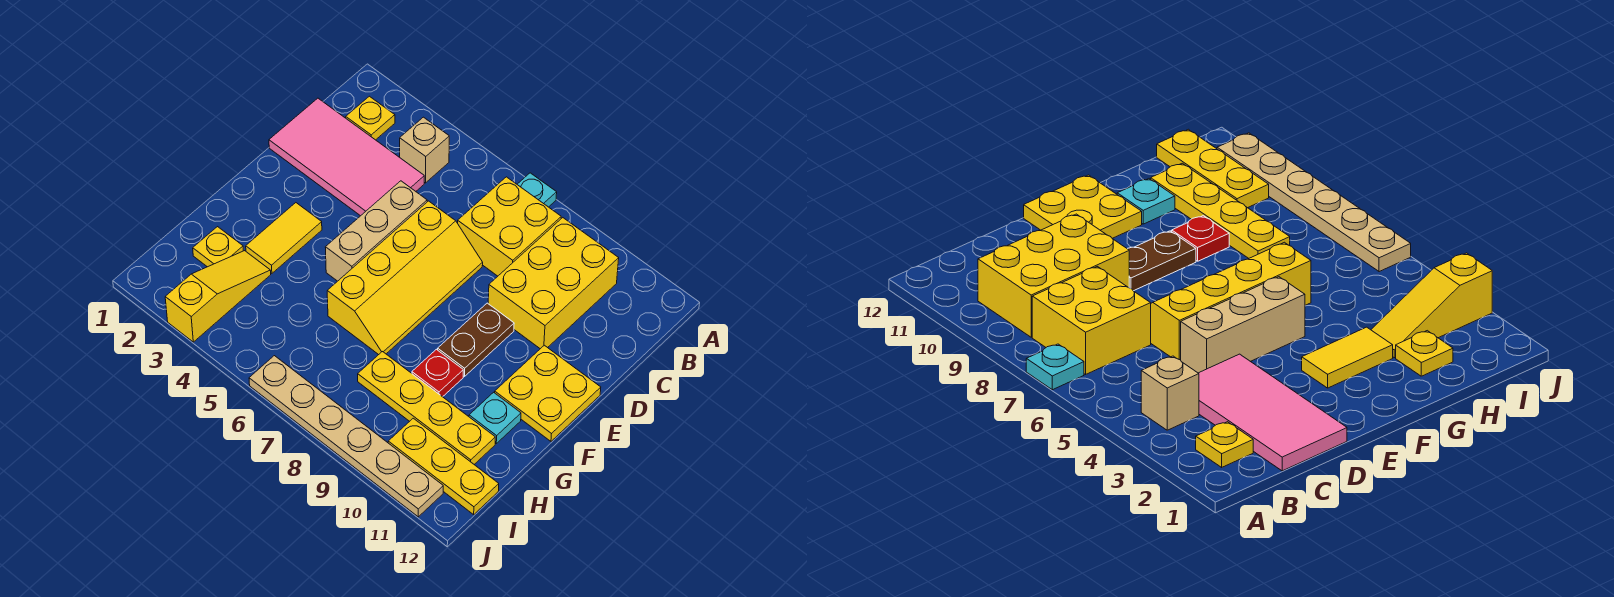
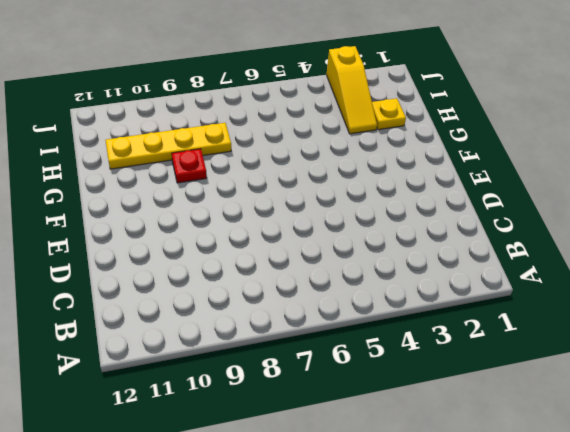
none -> cyan 1x1 plate [517,173,557,207]
none -> yellow 1x1 plate [346,96,395,140]
none -> tan 1x1 brick [400,117,449,183]

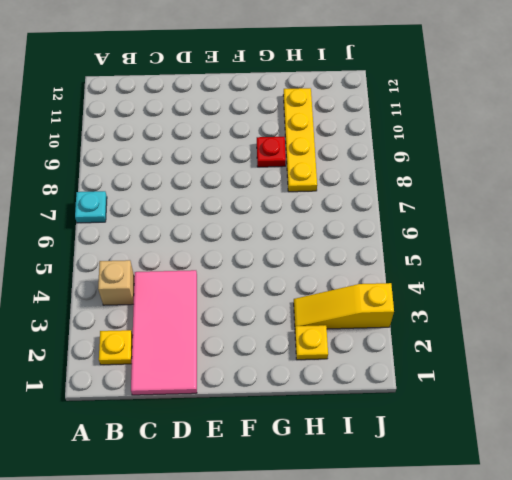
none -> yellow 2x2 brick [458,177,561,276]
none -> yellow 2x3 brick [488,218,619,349]
none -> tan 1x3 brick [325,181,427,281]

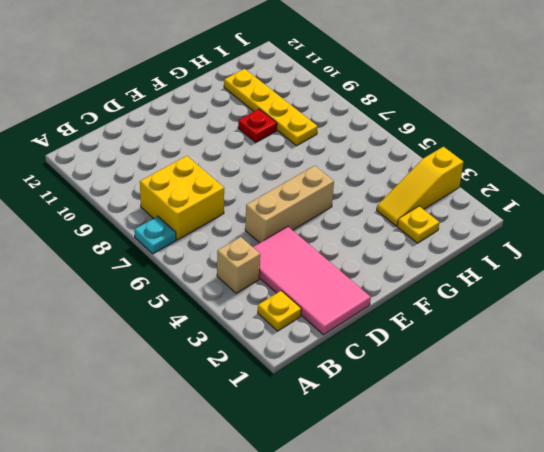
none -> yellow 2x3 brick [488,218,619,349]
none -> yellow 2x4 slope [327,201,483,355]
none -> brown 1x2 plate [438,303,514,376]

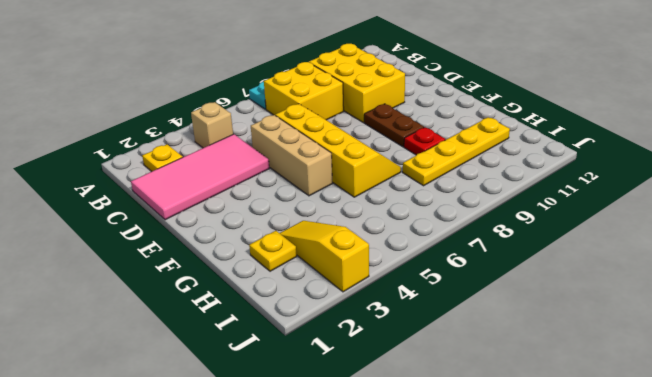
none -> yellow 2x2 plate [495,345,601,441]
none -> yellow 1x2 tile [246,203,322,273]
none -> cyan 1x1 plate [469,392,521,443]

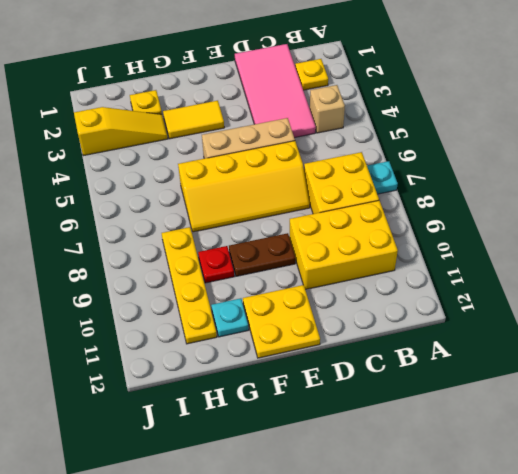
none -> yellow 1x3 plate [388,418,499,515]
none -> tan 1x6 plate [249,356,443,517]

